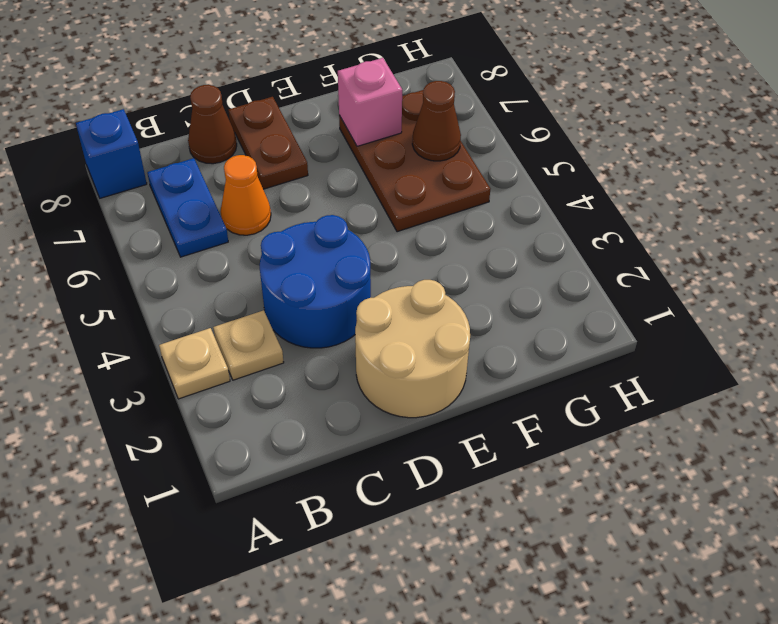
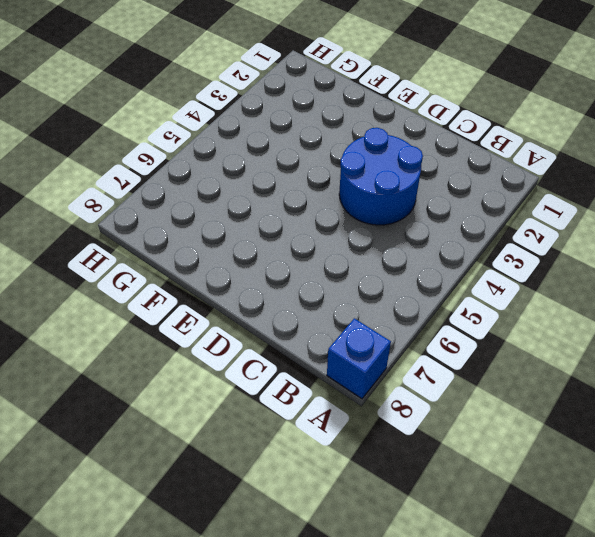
none -> tan 1x1 plate [159,328,230,399]
none -> tan 1x1 plate [213,310,284,380]
none -> blue 1x2 plate [147,158,228,257]

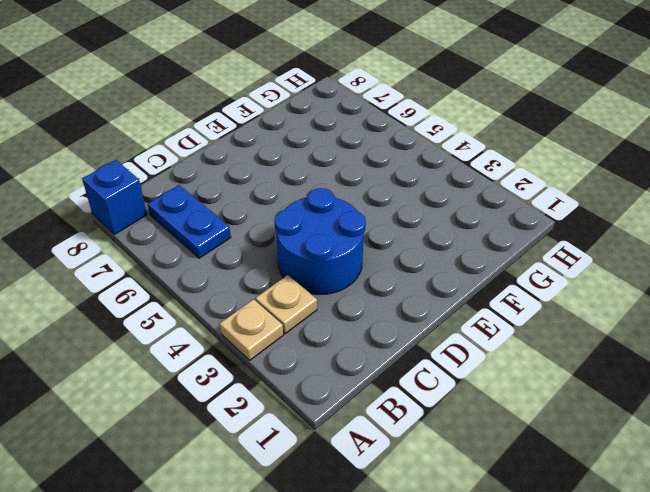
none -> orange 1x1 cone [221,155,271,235]
none -> brown 1x1 cone [188,85,237,164]
none -> tan 2x2 round brick [355,280,470,418]

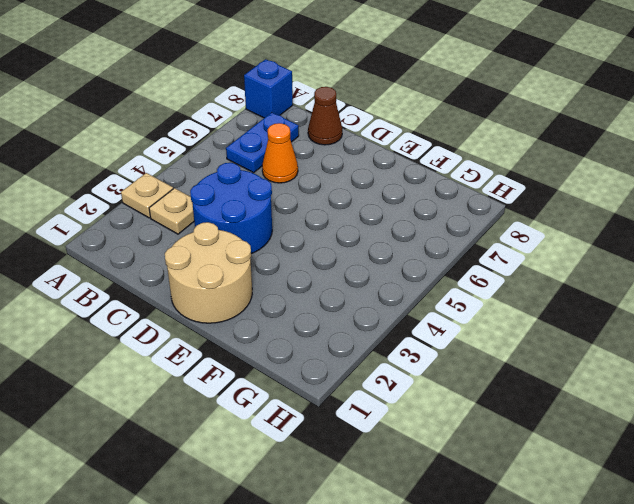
none -> brown 1x2 plate [228,97,308,189]
none -> brown 2x3 plate [339,90,490,232]
none -> pink 1x1 brick [338,58,402,146]

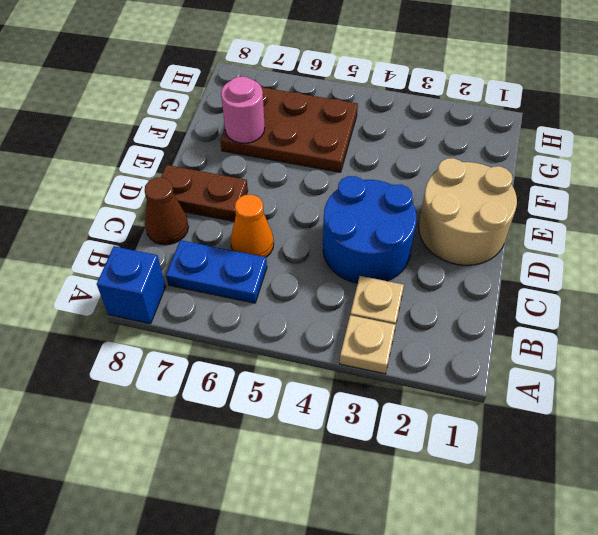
pink 1x1 round brick [221,77,265,143] -> pink 1x1 brick [338,58,402,146]
none -> brown 1x1 cone [412,81,461,161]

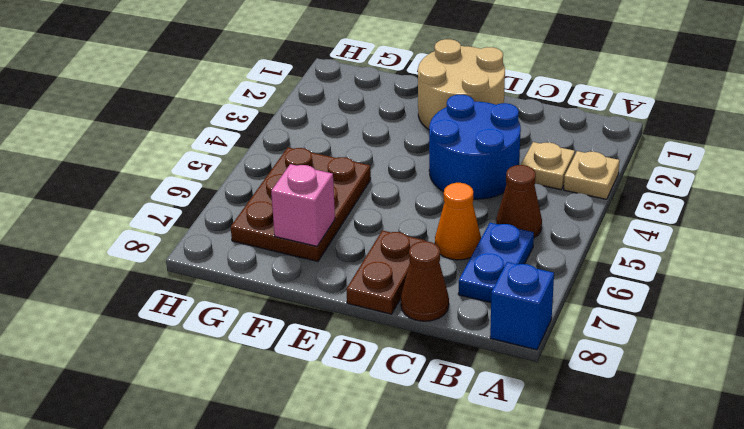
brown 1x1 cone [496,165,542,238] -> brown 1x1 cone moved to [412,81,461,161]

